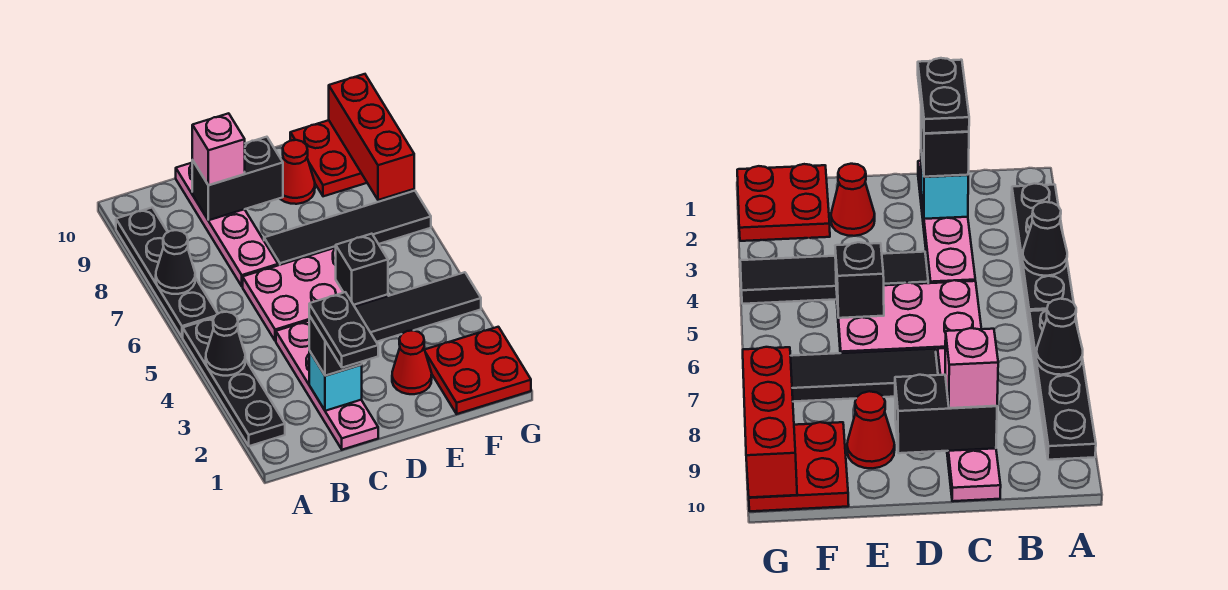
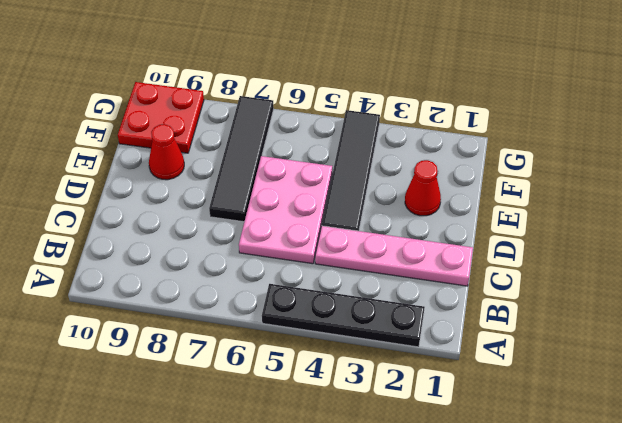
none -> black 1x4 plate [116,208,217,337]
none -> pink 1x4 plate [176,163,278,286]
none -> red 2x2 plate [425,327,531,414]

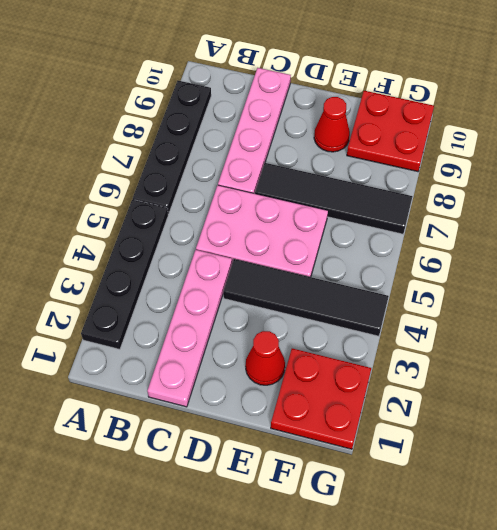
none -> black 1x1 cone [206,312,245,376]
none -> black 1x1 cone [156,230,195,294]
none -> cyan 1x1 brick [309,351,362,411]

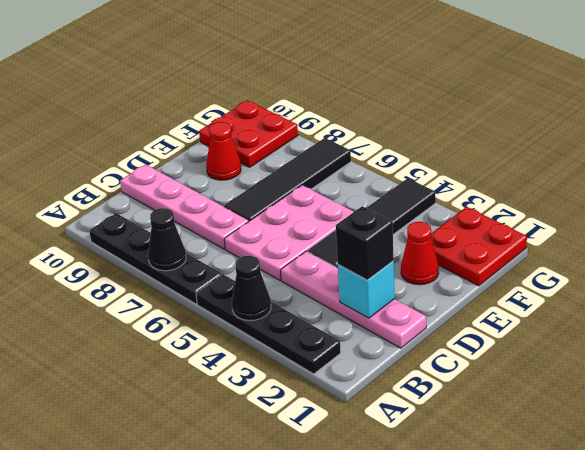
none -> black 1x2 brick [192,137,283,220]
none -> black 1x1 brick [336,234,388,305]
none -> red 1x3 brick [329,74,414,200]

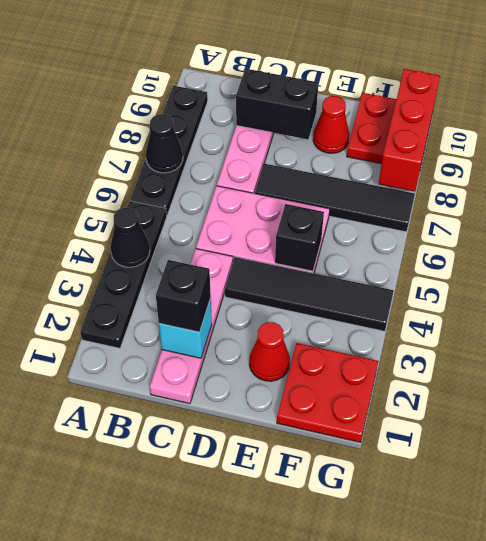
none -> pink 1x1 brick [192,113,245,185]
none -> black 1x2 plate [309,292,378,368]

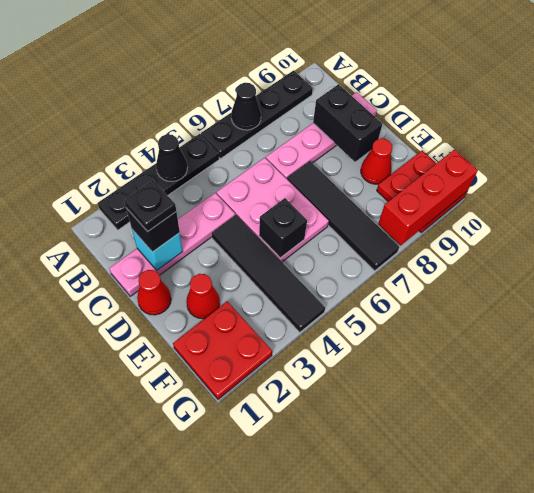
black 1x1 plate [124,180,176,232] -> black 1x2 plate [309,292,378,368]
red 1x1 cone [137,270,171,315] -> none
none -> pink 1x1 brick [192,113,245,185]

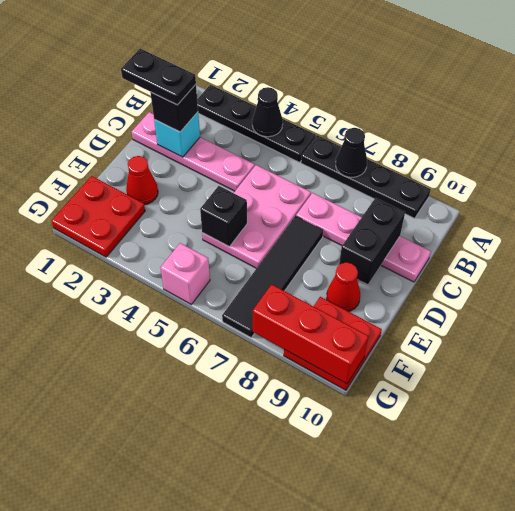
pink 1x1 brick [160,243,210,304] -> pink 1x1 brick moved to [192,113,245,185]
none -> black 1x4 tile [355,272,481,342]

